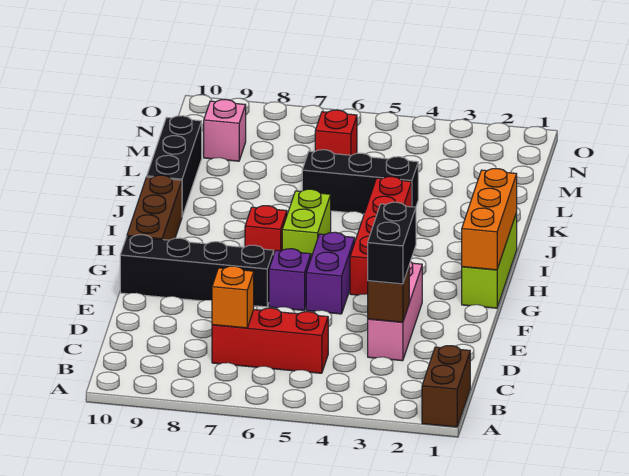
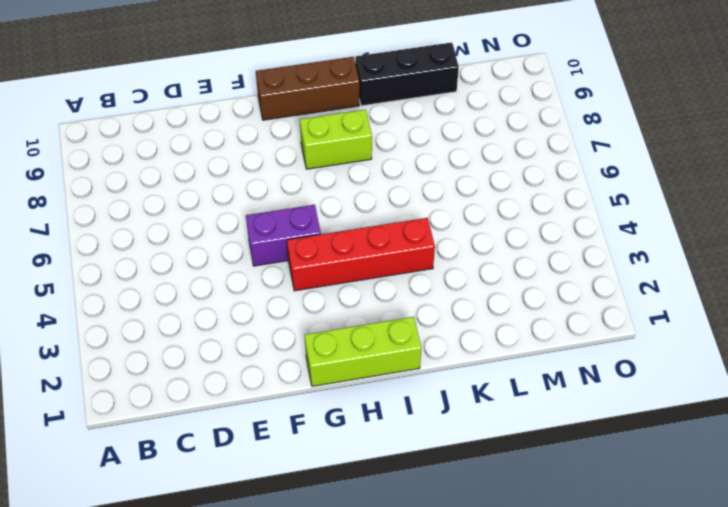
lime 1x2 brick [300,109,372,169] -> lime 1x2 brick moved to [282,189,331,257]
none -> brown 1x2 brick [422,346,470,427]
none -> red 1x3 brick [212,308,328,373]
none -> pink 1x3 brick [368,262,422,361]

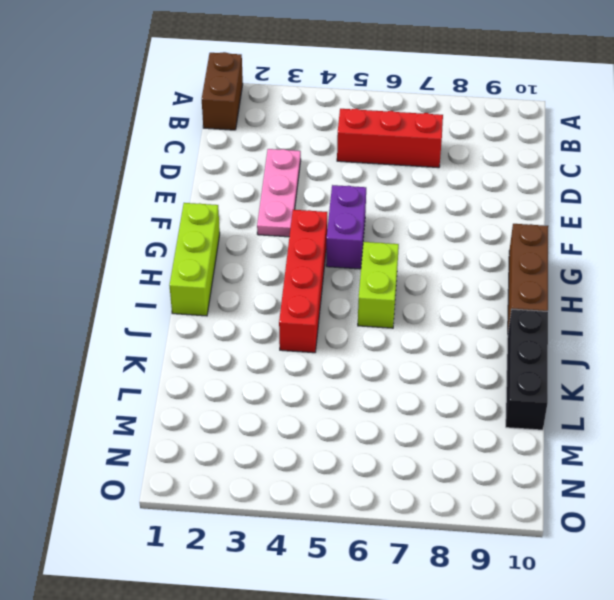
pink 1x3 plate [257,149,301,237] -> pink 1x3 brick [368,262,422,361]
none -> purple 1x1 brick [269,249,311,310]
none -> black 1x4 brick [120,235,274,307]
none -> red 1x1 brick [245,206,287,253]

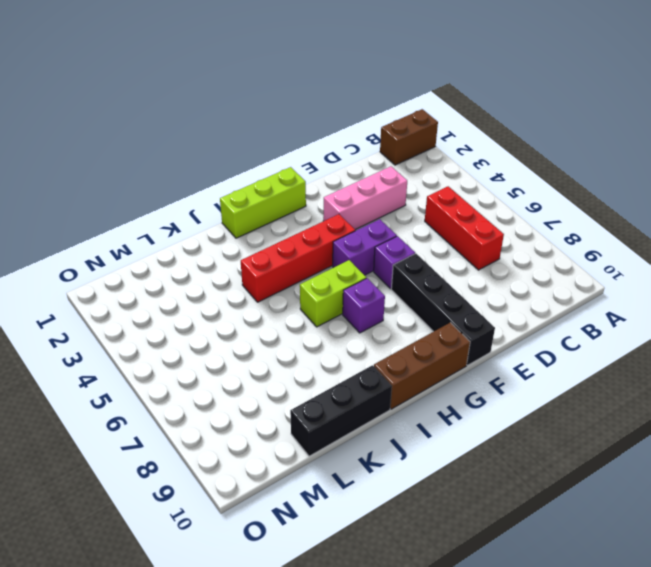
purple 1x1 brick [343,278,385,333] -> red 1x1 brick [245,206,287,253]
none -> black 1x3 brick [302,150,418,214]
none -> red 1x1 brick [315,110,357,155]
none -> pink 1x1 brick [204,100,246,161]

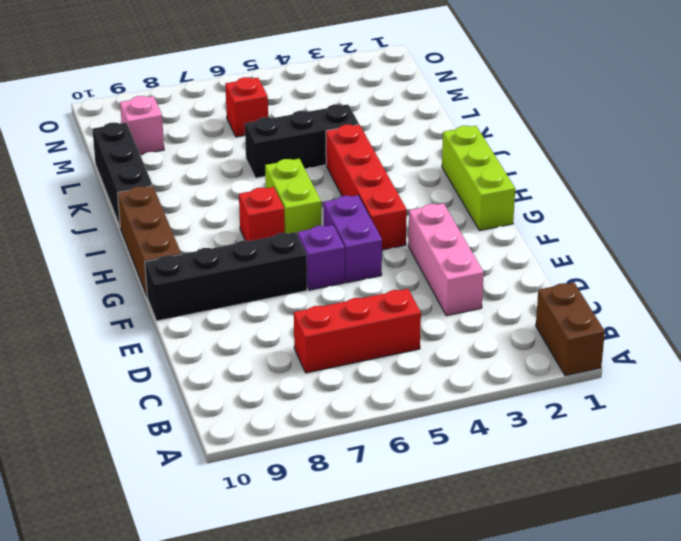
none -> orange 1x1 brick [212,266,254,328]
none -> brown 1x1 brick [368,267,409,322]
none -> orange 1x3 brick [462,169,517,270]

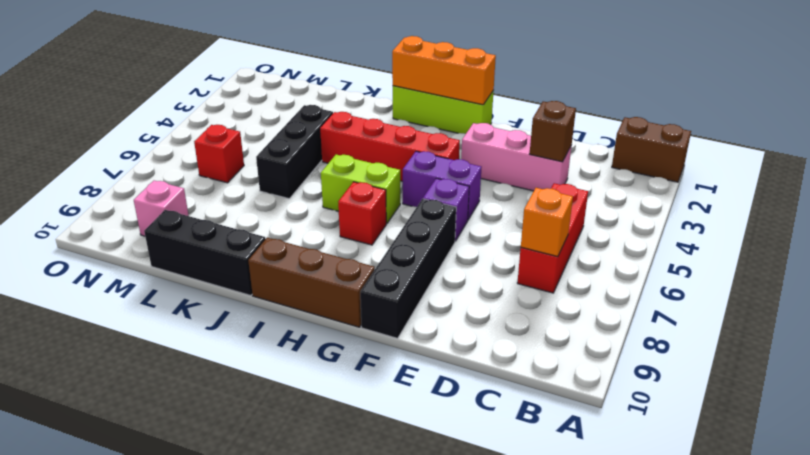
none -> black 1x2 brick [368,202,416,284]

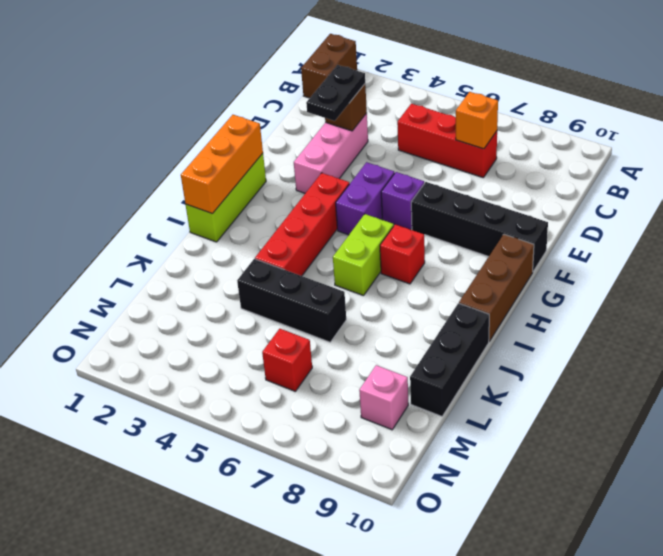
black 1x2 plate [306,65,365,121] -> black 1x2 brick [368,202,416,284]

